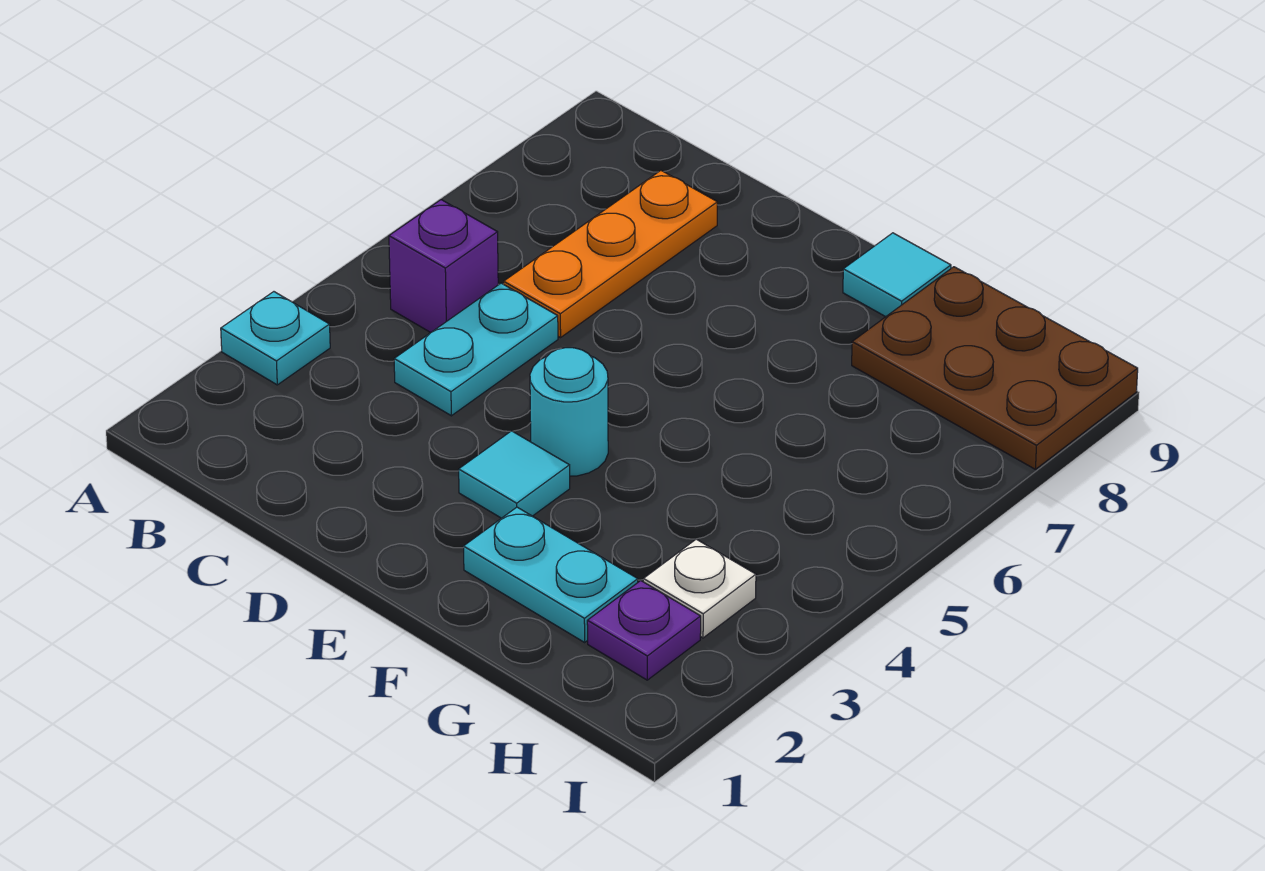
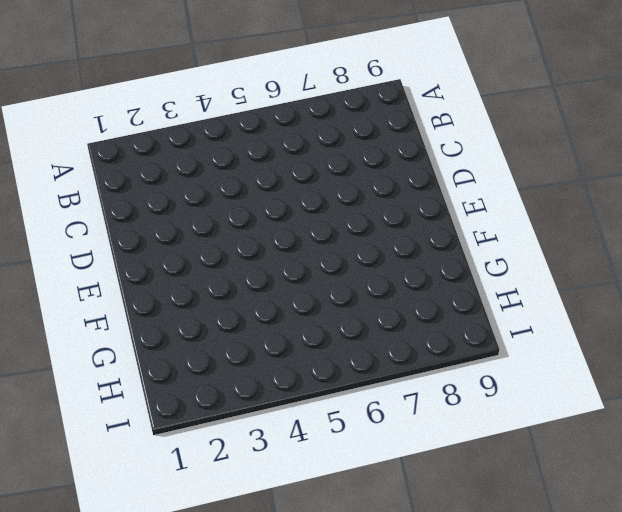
none -> cyan 1x1 plate [221,292,330,385]
none -> purple 1x1 brick [389,200,498,332]

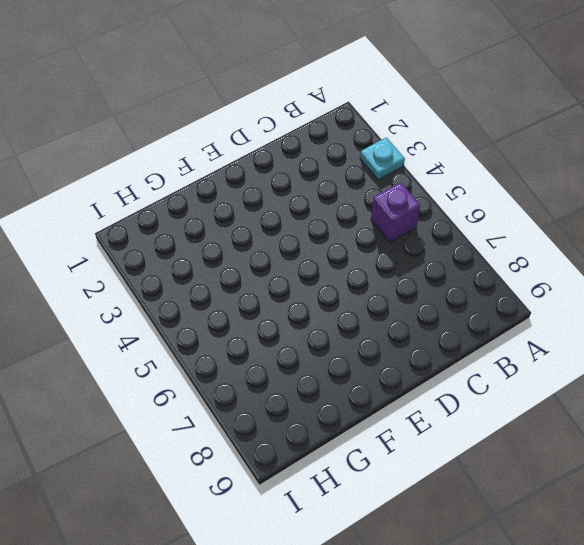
none -> cyan 1x2 plate [394,283,558,416]
none -> orange 1x3 plate [504,171,717,338]

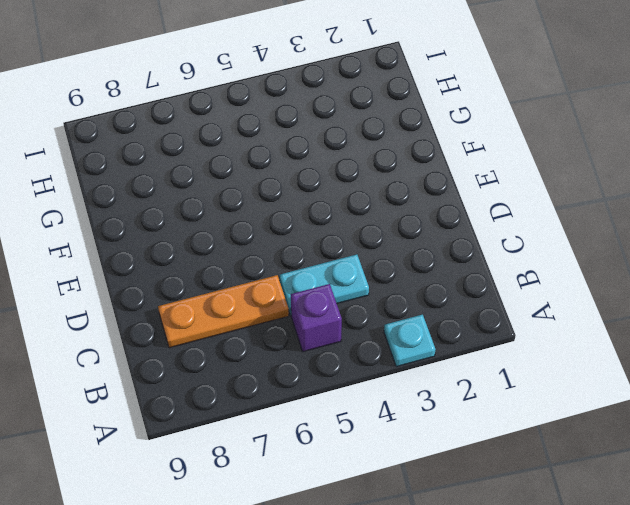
none -> cyan 1x1 tile [459,431,570,518]
none -> cyan 1x1 round brick [530,348,608,476]

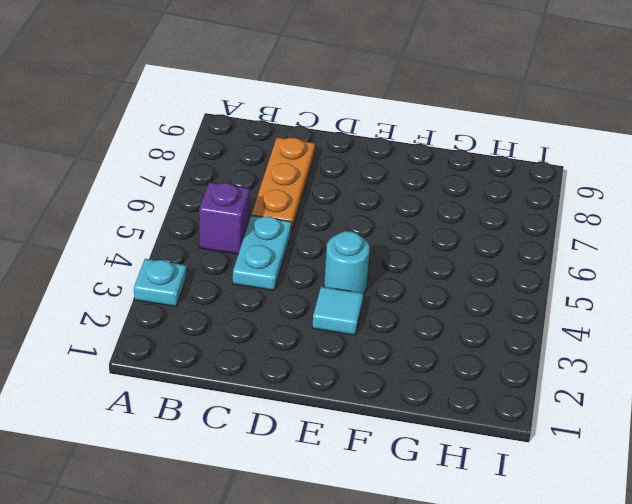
none -> cyan 1x2 plate [464,507,638,642]
none -> cyan 1x1 tile [843,233,951,317]

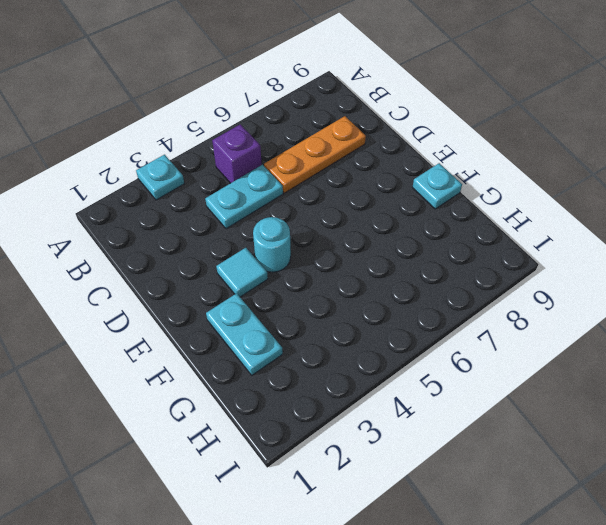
cyan 1x1 plate [413,163,462,209] -> cyan 1x1 tile [843,233,951,317]
none -> brown 2x3 plate [852,267,1138,469]
none -> purple 1x1 plate [587,581,701,680]

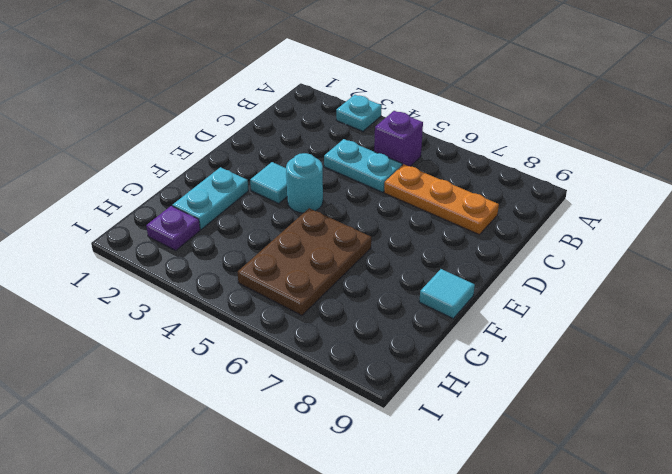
brown 2x3 plate [238,208,371,316] -> brown 2x3 plate moved to [852,267,1138,469]
none -> white 1x1 plate [643,539,756,638]

